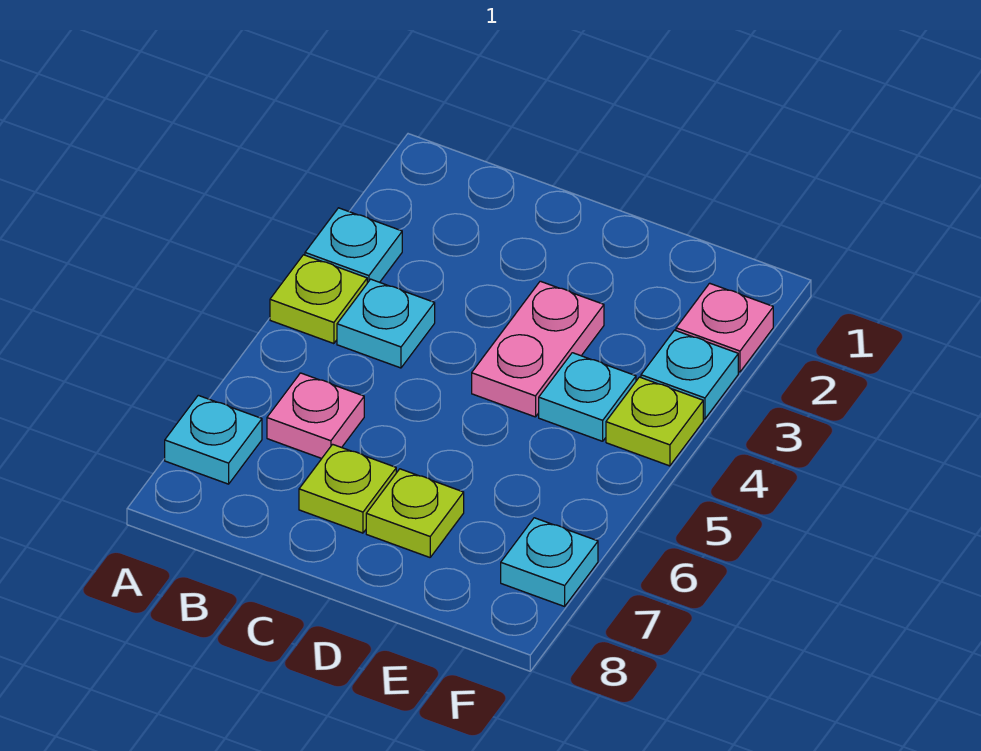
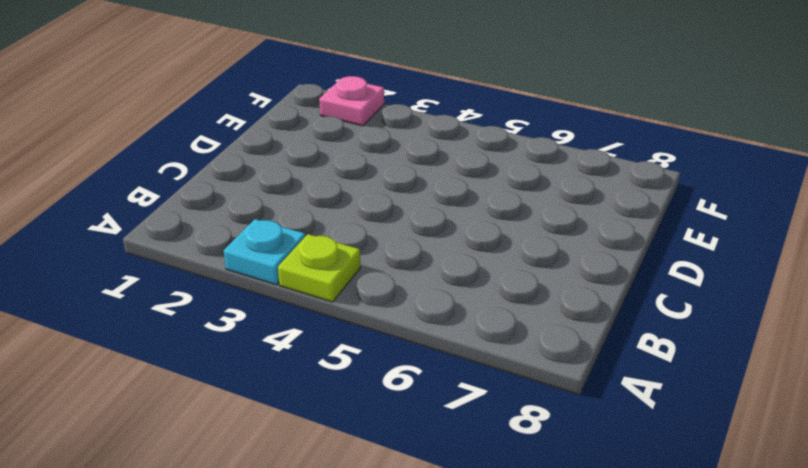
none -> cyan 1x1 plate [165,395,262,484]
none -> cyan 1x1 plate [337,279,435,368]
none -> pink 1x1 plate [267,373,364,458]

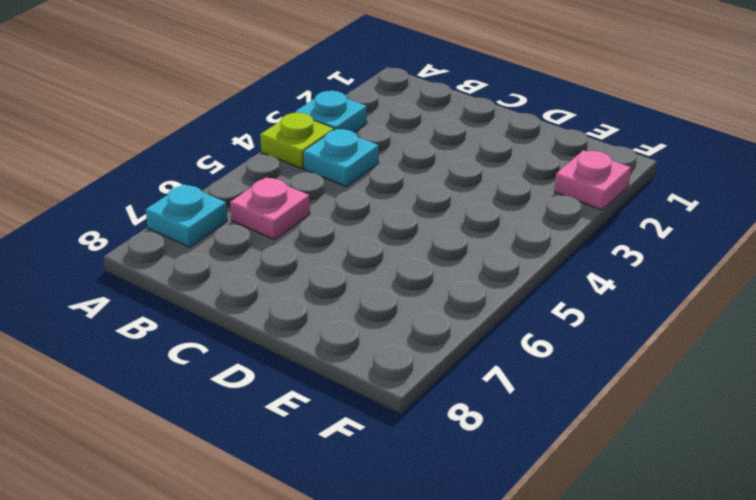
none -> lime 1x1 plate [299,444,396,533]
none -> pink 1x2 plate [472,281,604,417]
none -> lime 1x1 plate [366,469,464,557]

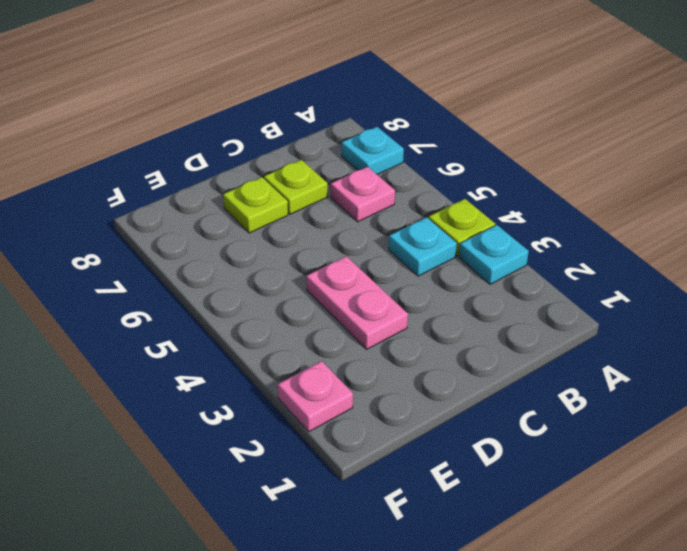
none -> cyan 1x1 plate [539,353,636,441]
none -> cyan 1x1 plate [641,330,738,419]
none -> lime 1x1 plate [606,377,703,466]

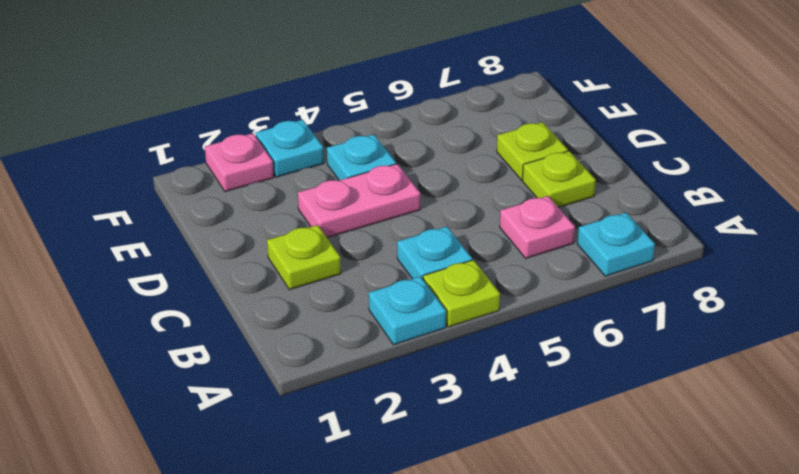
lime 1x1 plate [267,225,341,290] -> lime 1x1 plate moved to [606,377,703,466]
none -> cyan 1x1 plate [501,518,598,606]

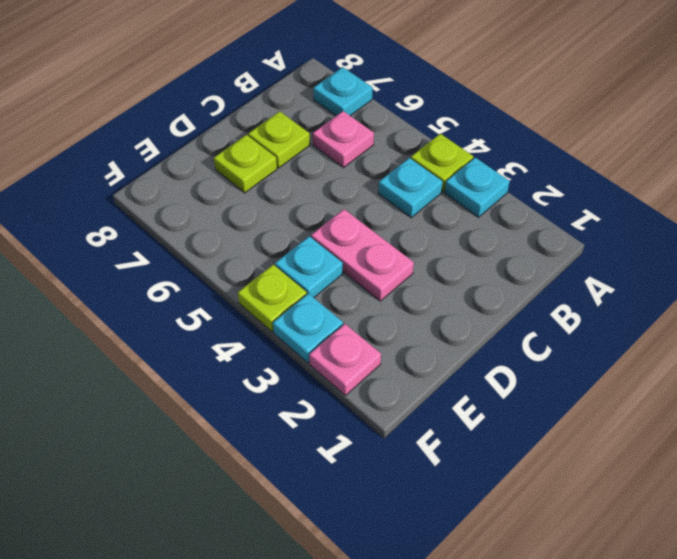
none -> cyan 1x1 plate [501,518,598,606]

